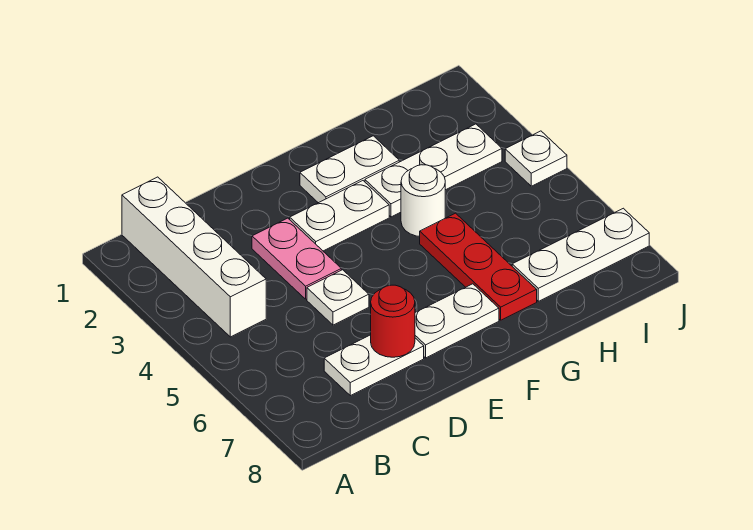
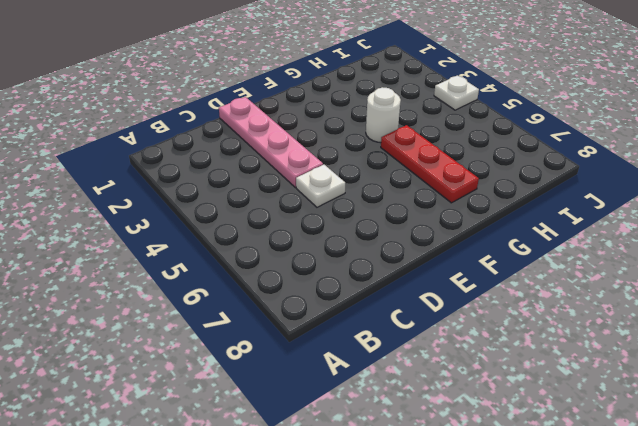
pink 1x4 plate [219,97,323,187] -> pink 1x2 plate [252,218,341,299]
none -> white 1x4 brick [122,177,266,337]
none -> white 1x2 plate [324,335,424,396]
none -> white 1x2 plate [290,181,389,251]

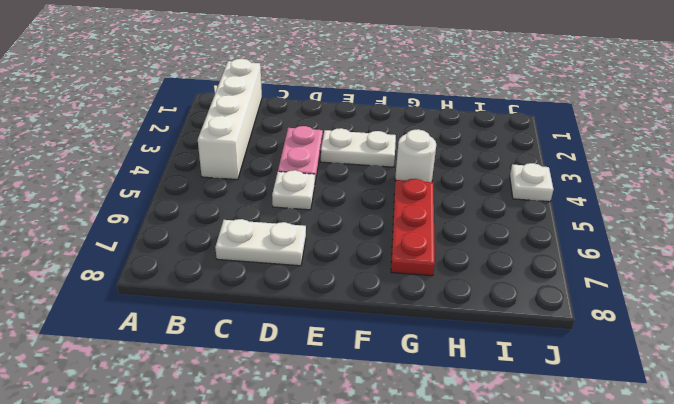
none -> white 1x2 plate [415,284,499,358]
none -> white 1x2 plate [300,136,399,203]
none -> white 1x3 plate [365,124,502,217]

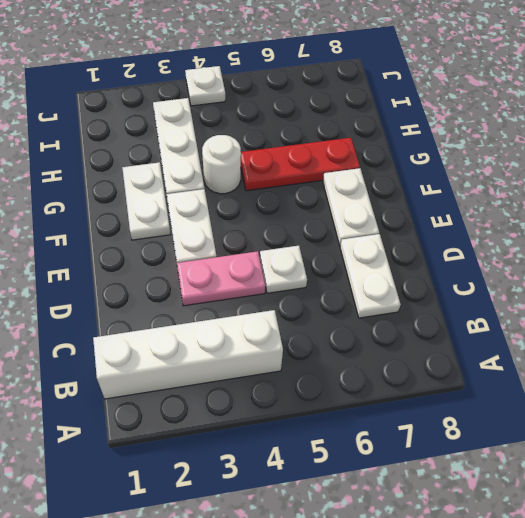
none -> white 1x3 plate [512,208,649,301]
none -> red 1x1 round brick [371,285,415,357]

